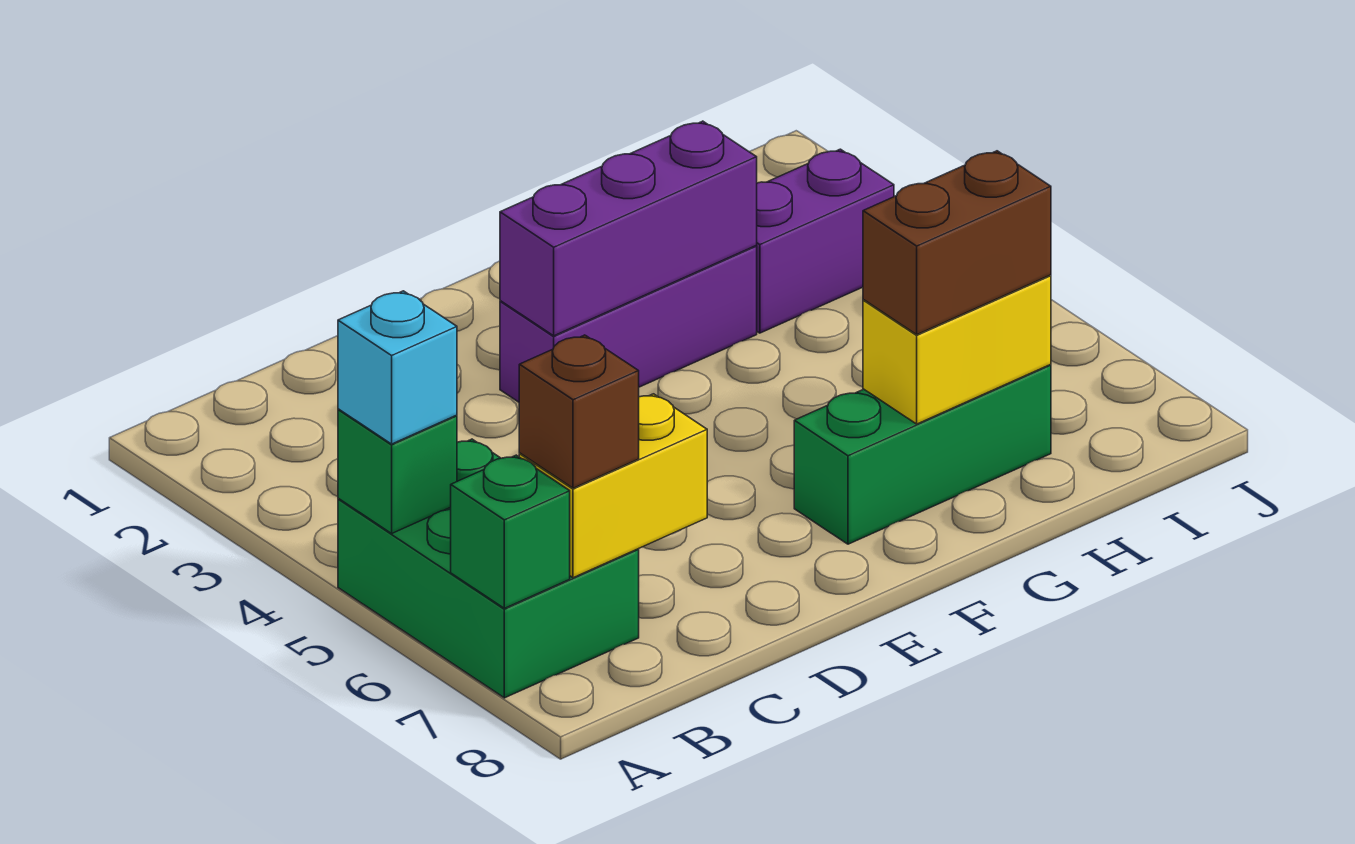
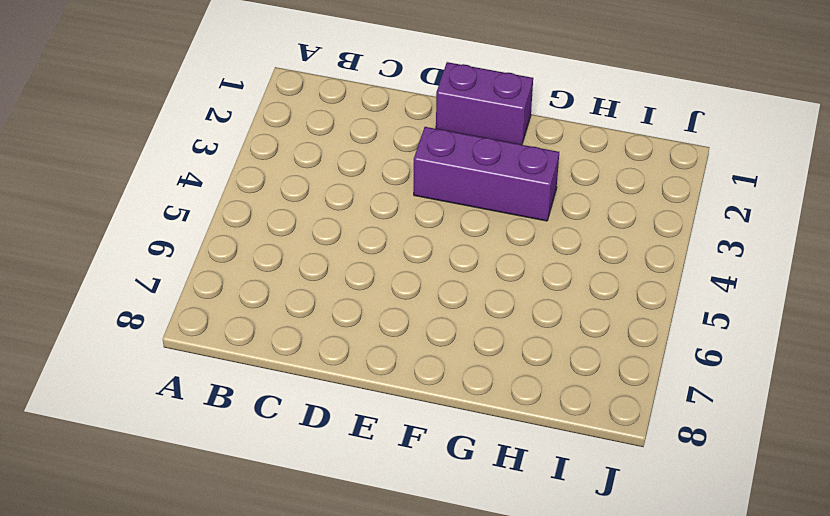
purple 1x2 brick [436,62,533,145] -> purple 1x2 brick moved to [756,149,894,333]
none -> green 2x3 brick [338,439,639,698]
none -> green 1x3 brick [794,365,1051,544]
none -> green 1x1 brick [338,409,457,533]

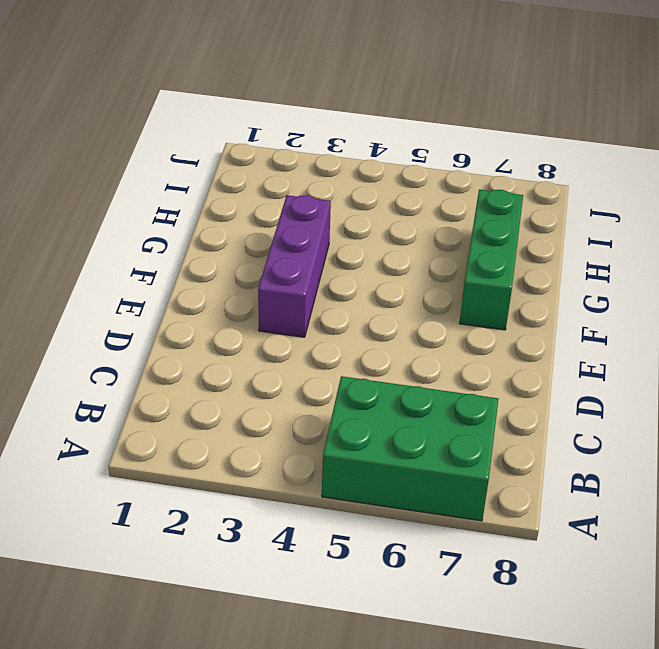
none -> purple 1x2 brick [756,149,894,333]
none -> green 1x1 brick [338,409,457,533]
none -> green 1x1 brick [451,455,570,608]

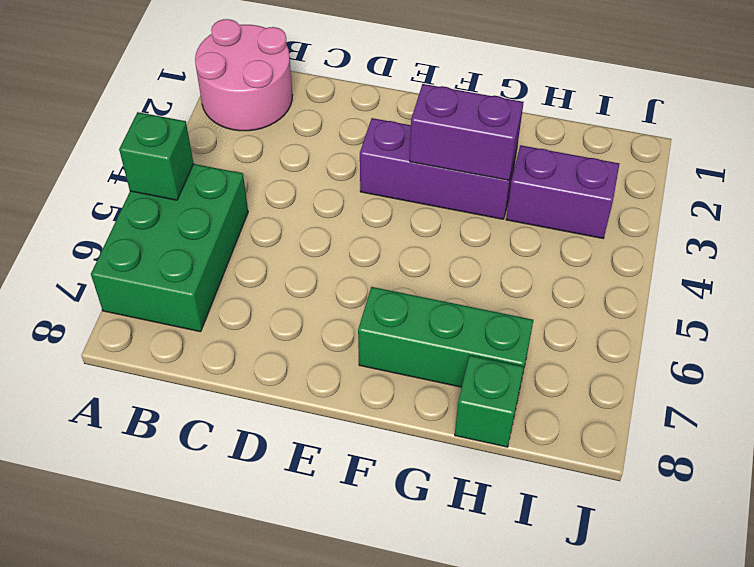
pink 2x2 round brick [195,19,292,131] -> none
purple 1x2 brick [410,84,524,180] -> purple 1x3 brick [500,121,757,336]
green 1x1 brick [455,356,524,447] -> green 1x1 brick moved to [451,455,570,608]
none -> yellow 1x2 brick [519,394,707,578]
none -> yellow 1x2 brick [863,275,1051,424]
none -> cyan 1x1 brick [338,291,457,444]

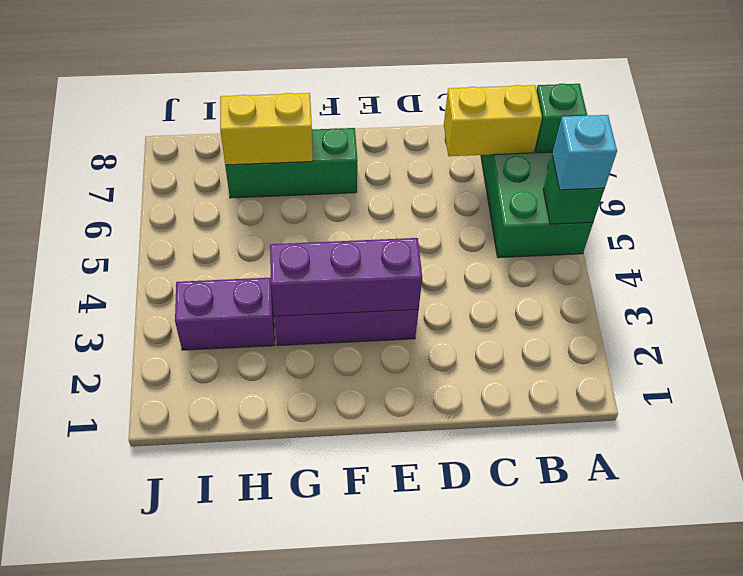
none -> brown 1x1 brick [519,335,639,488]
none -> brown 1x2 brick [863,151,1051,334]

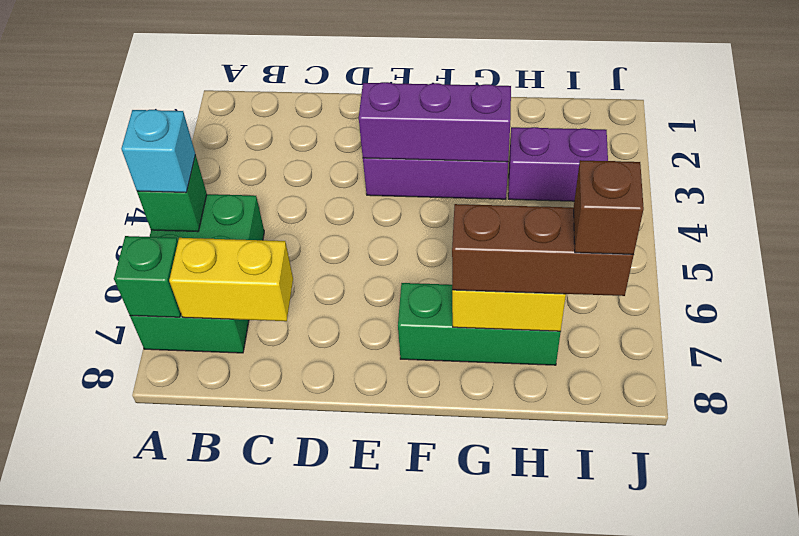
brown 1x3 brick [452,204,634,296] -> brown 1x2 brick [863,151,1051,334]
brown 1x1 brick [574,160,644,255] -> brown 1x1 brick moved to [519,335,639,488]

